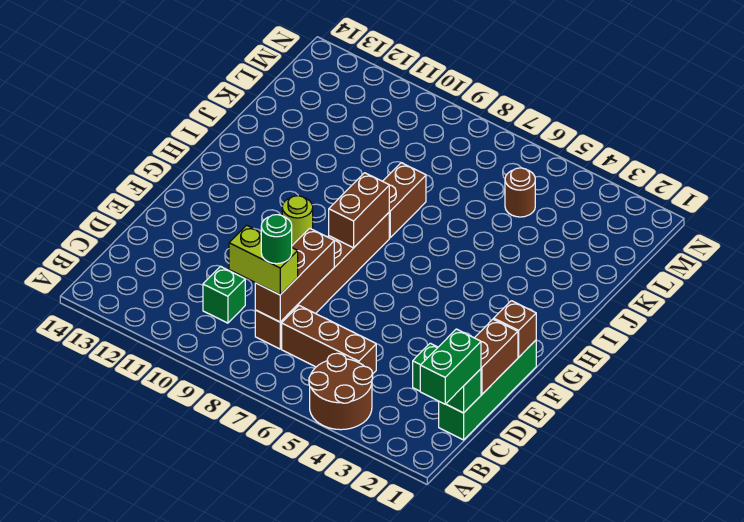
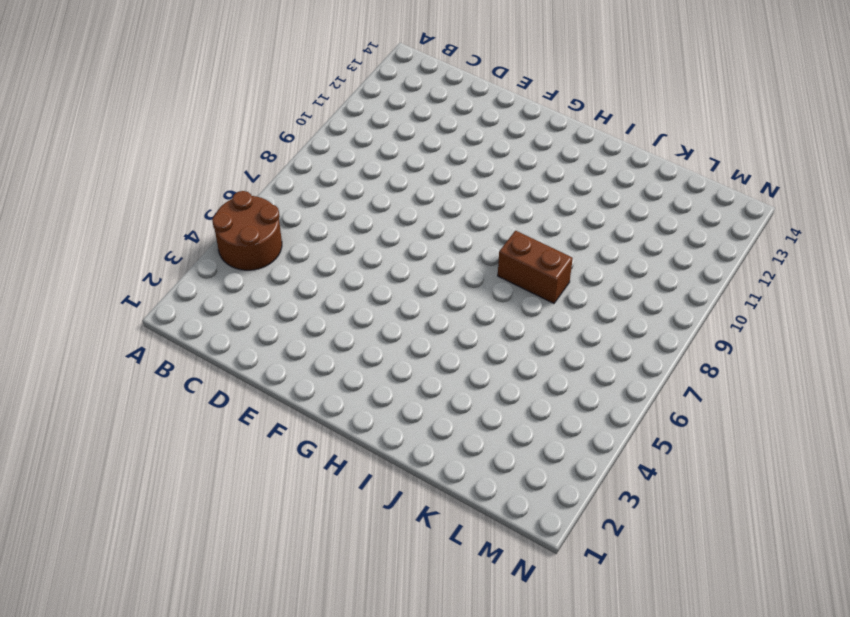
none -> green 1x4 brick [439,340,536,440]
none -> brown 1x3 brick [282,306,376,373]
none -> brown 1x6 brick [255,213,389,349]

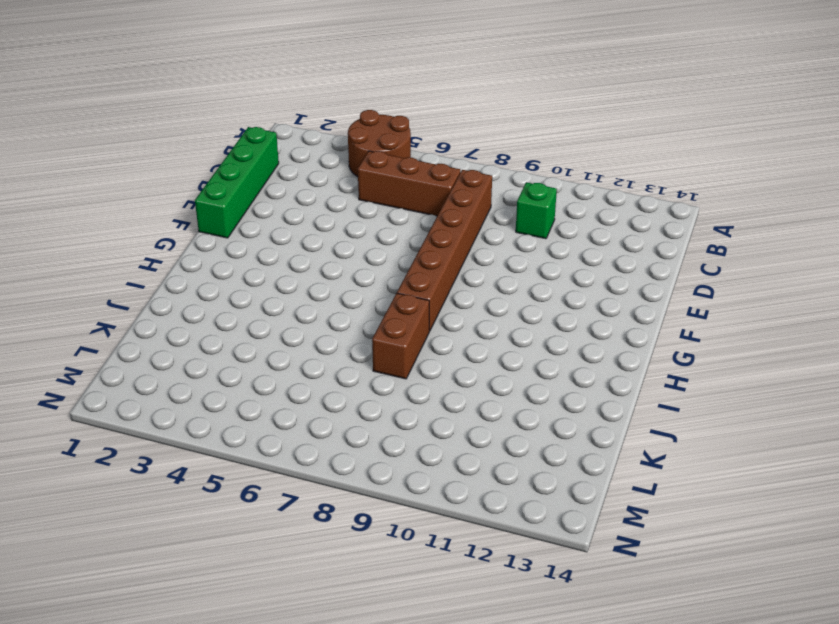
none -> lime 1x1 round brick [282,196,313,244]
none -> brown 1x1 round brick [505,168,535,217]
none -> green 1x2 brick [413,343,481,413]

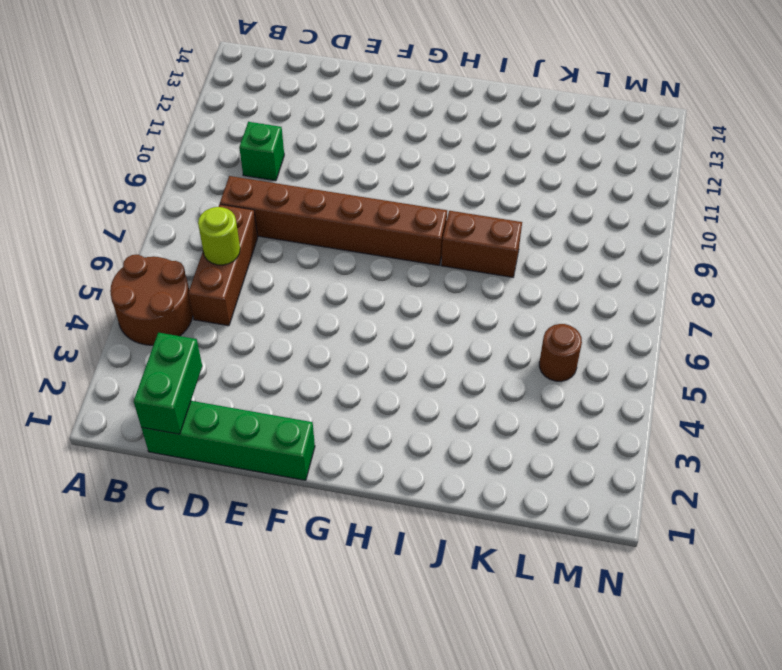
lime 1x1 round brick [198,207,240,265] -> lime 1x1 round brick moved to [282,196,313,244]
none -> brown 1x3 brick [255,228,334,322]
none -> brown 1x2 brick [475,319,518,394]
none -> brown 1x1 brick [494,301,536,357]

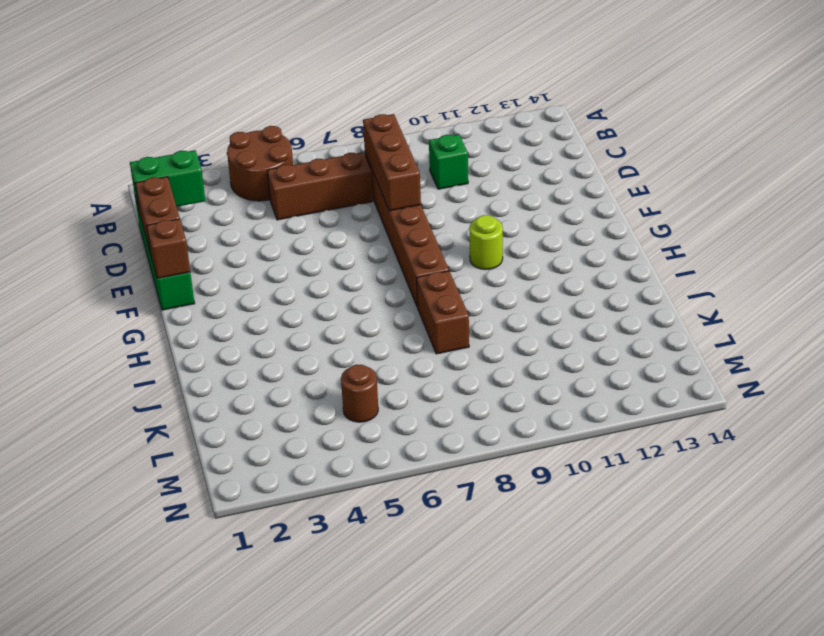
none -> brown 1x2 brick [329,173,389,248]
none -> green 1x2 brick [420,329,481,404]
none -> lime 1x2 brick [229,225,298,295]

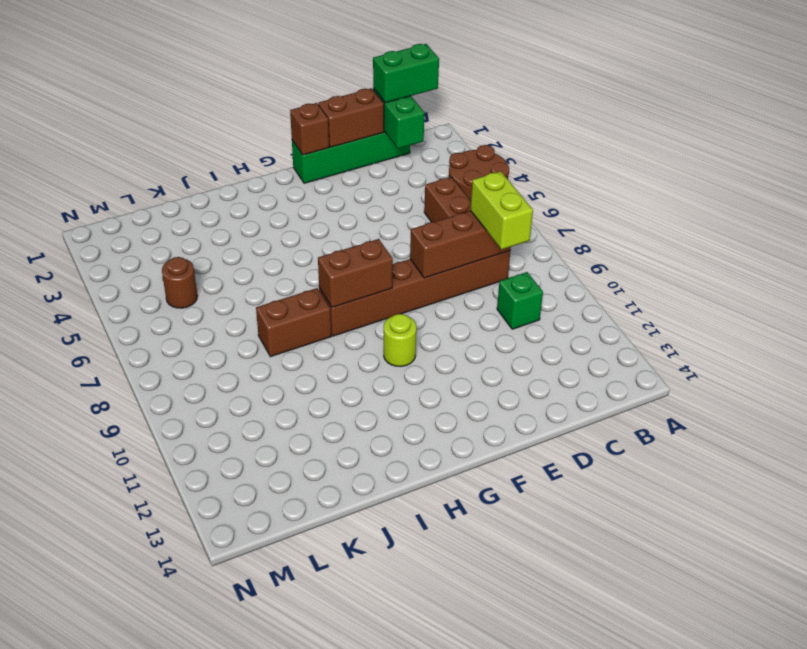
none -> green 1x1 round brick [261,215,292,264]

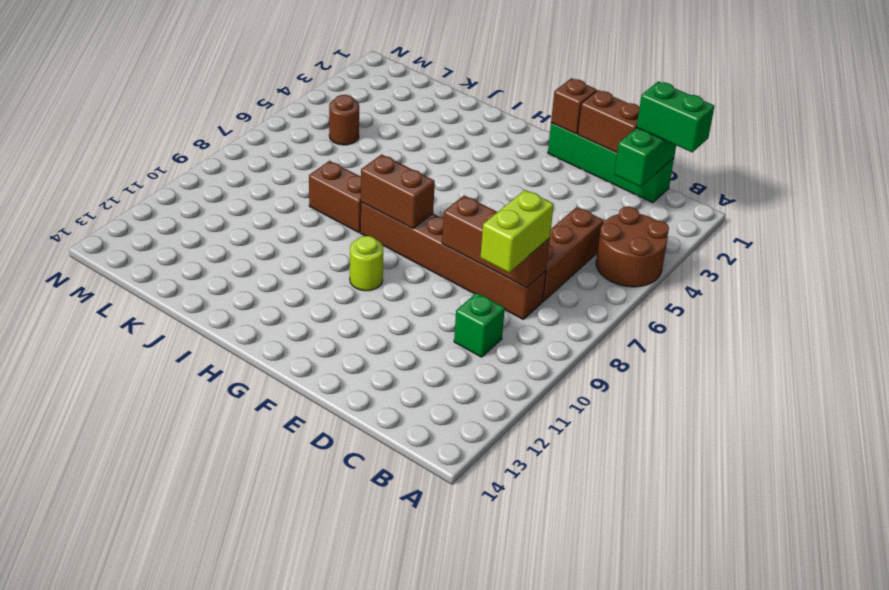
none -> green 1x1 round brick [261,215,292,264]

